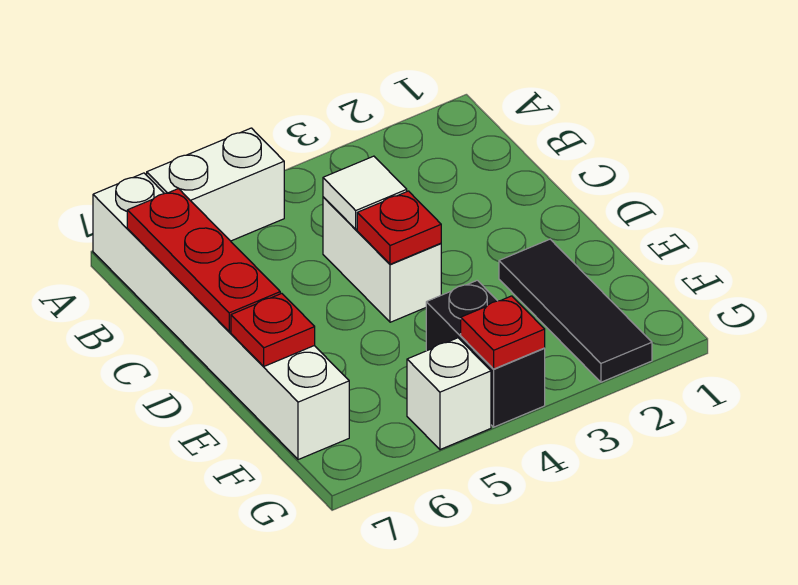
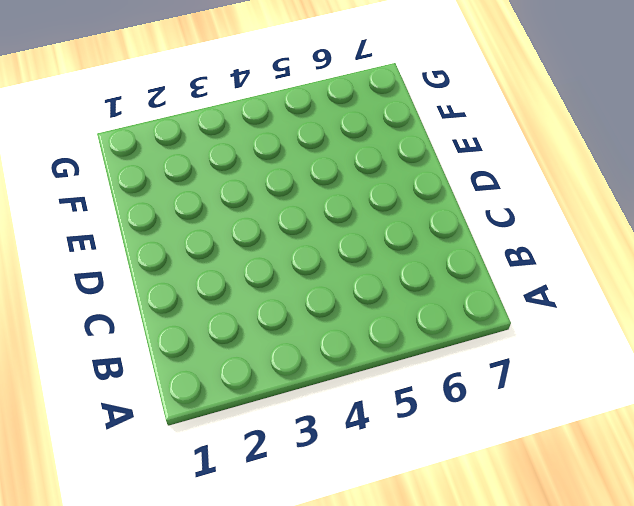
none -> white 1x2 brick [147,128,285,241]
none -> white 1x6 brick [93,173,349,460]

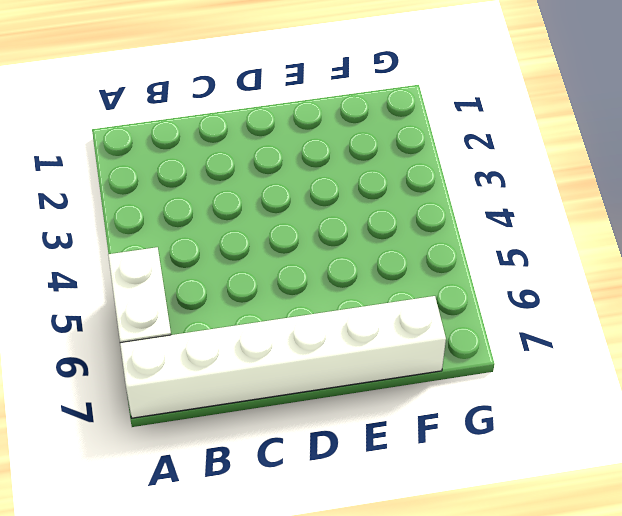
none -> white 1x2 brick [323,197,441,322]
none -> black 1x3 tile [499,239,652,382]

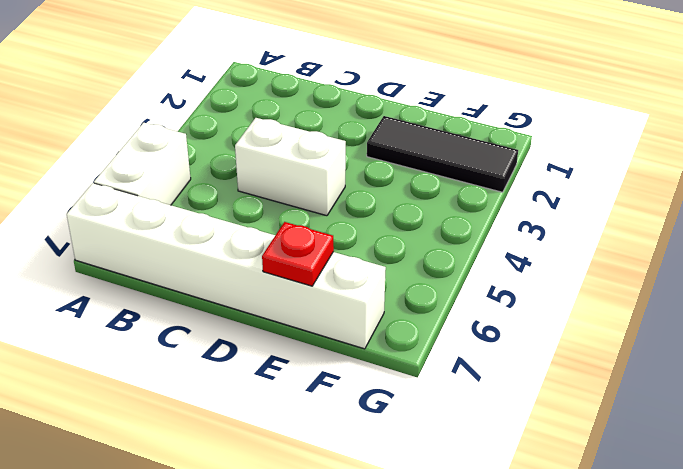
none -> black 1x2 brick [426,280,545,427]
none -> white 1x1 brick [407,338,491,450]

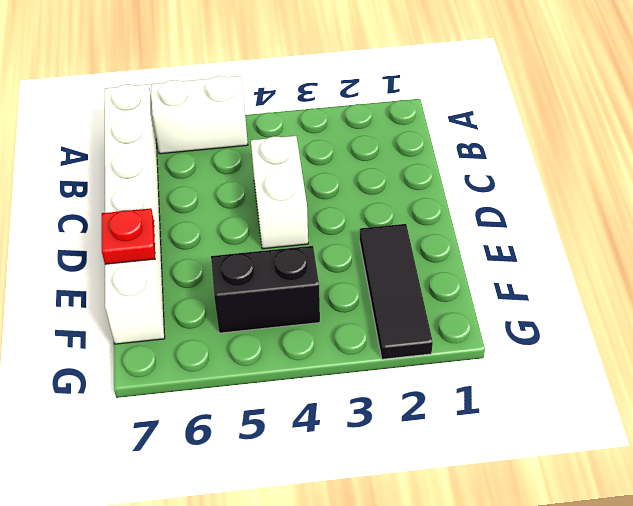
black 1x2 brick [211,246,320,333] -> black 1x2 brick turned to [426,280,545,427]
none -> white 1x1 brick [407,338,491,450]
none -> red 1x3 plate [127,188,280,332]

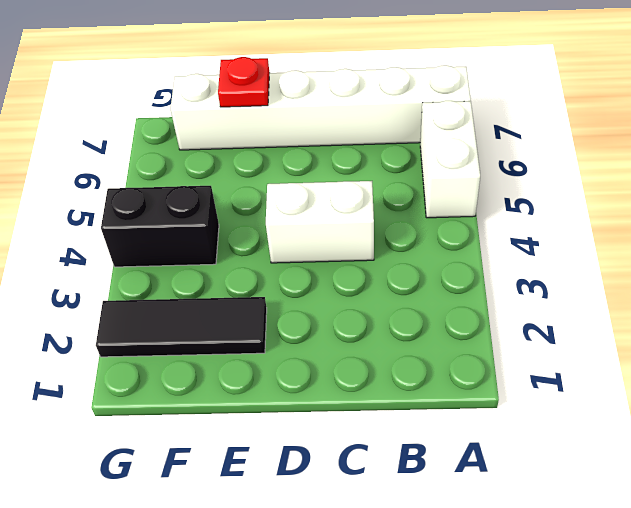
none -> white 1x1 brick [407,338,491,450]
none -> red 1x3 plate [127,188,280,332]

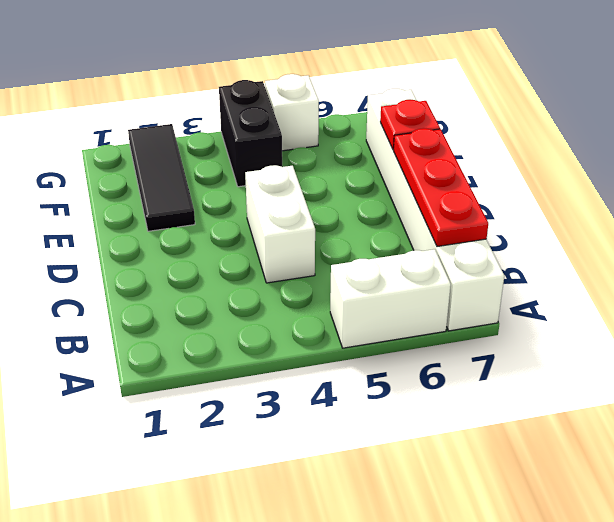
none -> white 1x1 tile [323,156,407,229]
none -> red 1x1 plate [357,191,441,264]

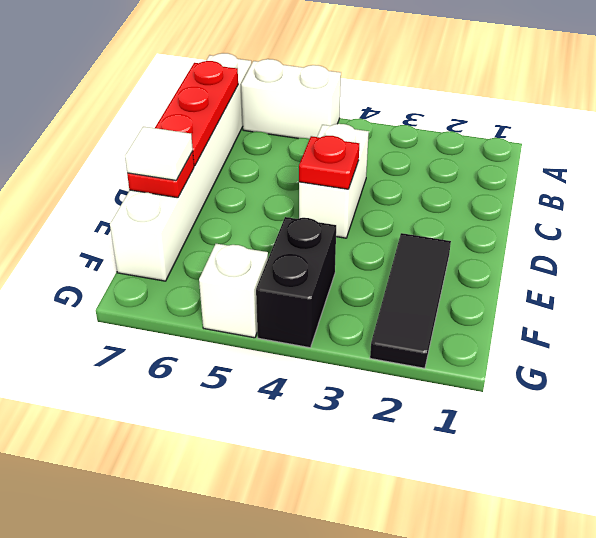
white 1x1 tile [125,127,193,180] -> white 1x1 tile moved to [323,156,407,229]
none -> red 1x1 plate [461,296,545,369]

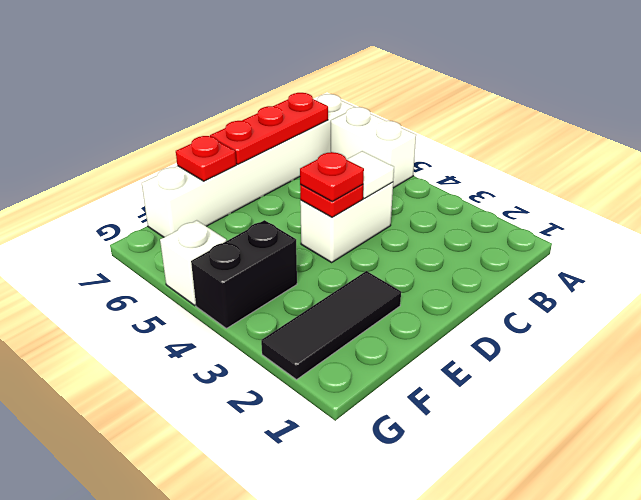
red 1x1 plate [300,152,364,201] -> red 1x1 plate moved to [461,296,545,369]

